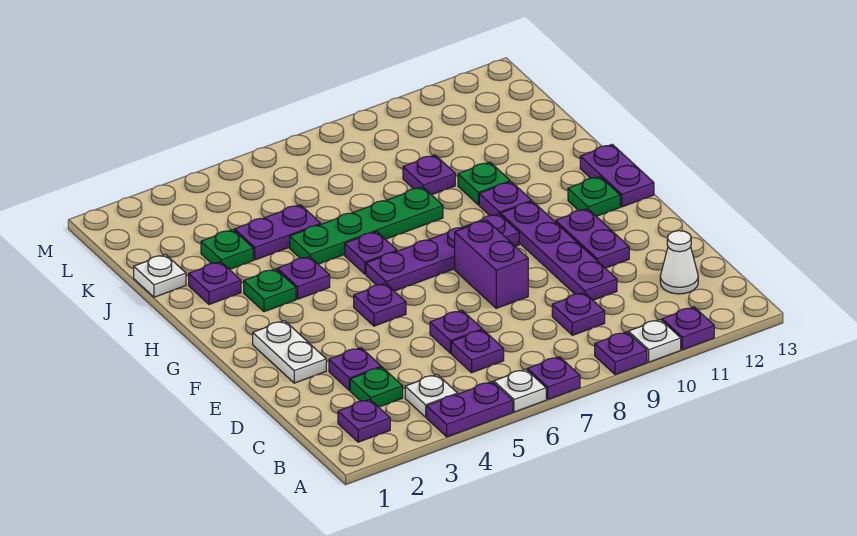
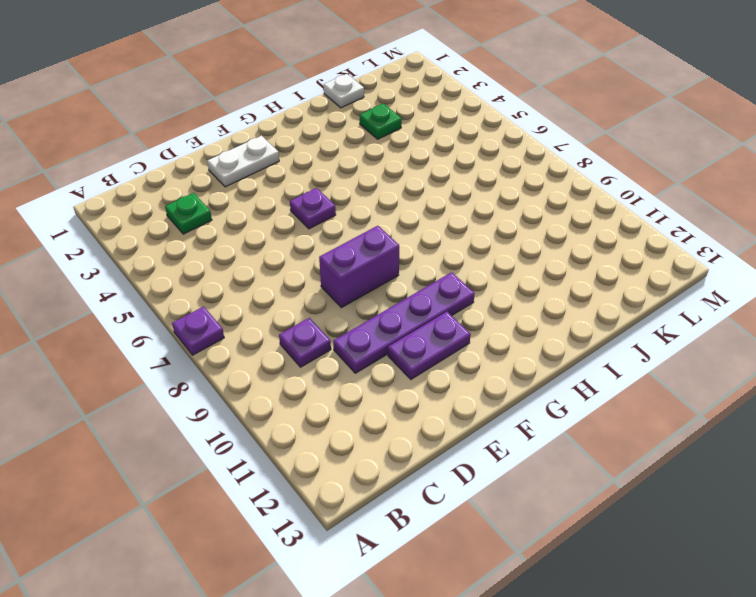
none -> purple 1x2 plate [427,382,513,437]
none -> white 1x1 plate [494,369,546,412]
none -> purple 1x1 plate [595,332,647,375]
none -> white 1x1 plate [628,319,681,362]

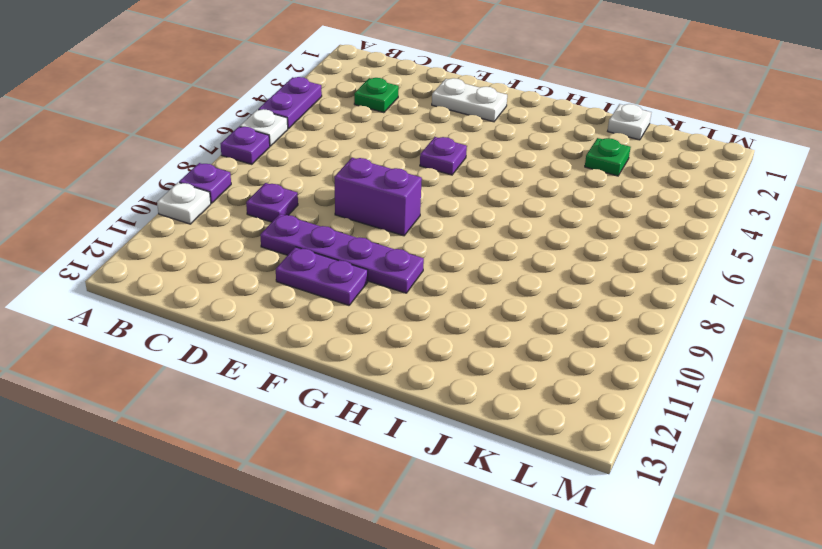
none -> purple 1x1 plate [662,307,714,350]
none -> purple 1x1 plate [338,399,390,442]
none -> white 1x1 plate [405,375,458,417]
none -> purple 1x1 plate [451,330,504,373]

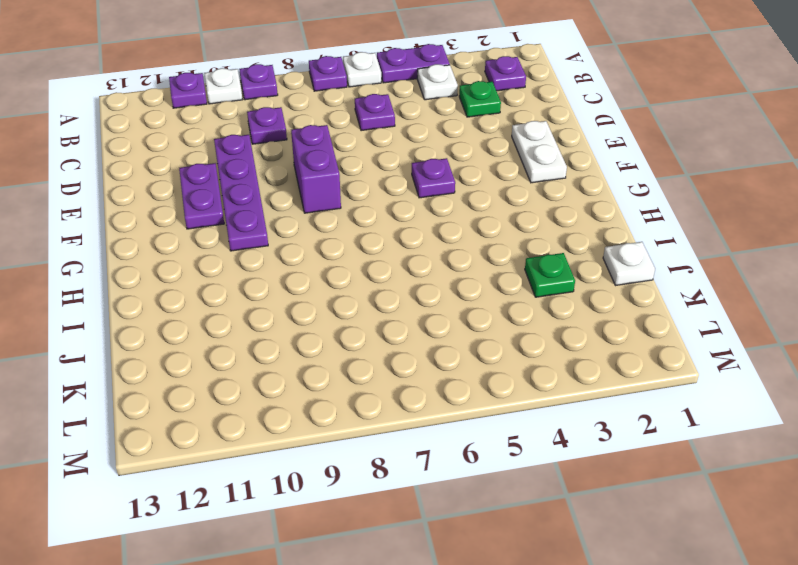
none -> white 1x1 cone [660,231,698,294]
none -> purple 1x1 plate [329,348,381,390]
none -> purple 1x1 plate [430,310,482,353]
none -> purple 1x4 plate [366,214,519,291]

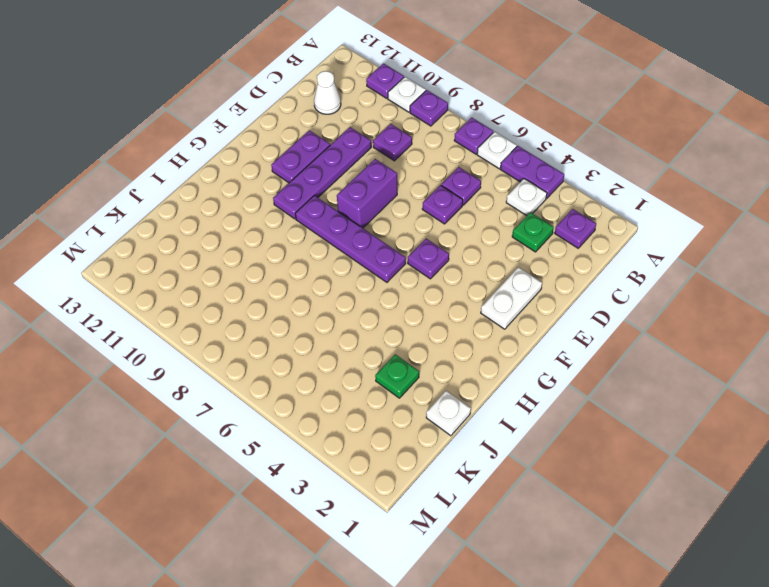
none -> purple 1x1 plate [329,348,381,390]
none -> green 1x1 plate [568,177,620,216]
none -> purple 1x2 plate [580,144,654,207]
none -> green 1x1 plate [244,269,296,312]

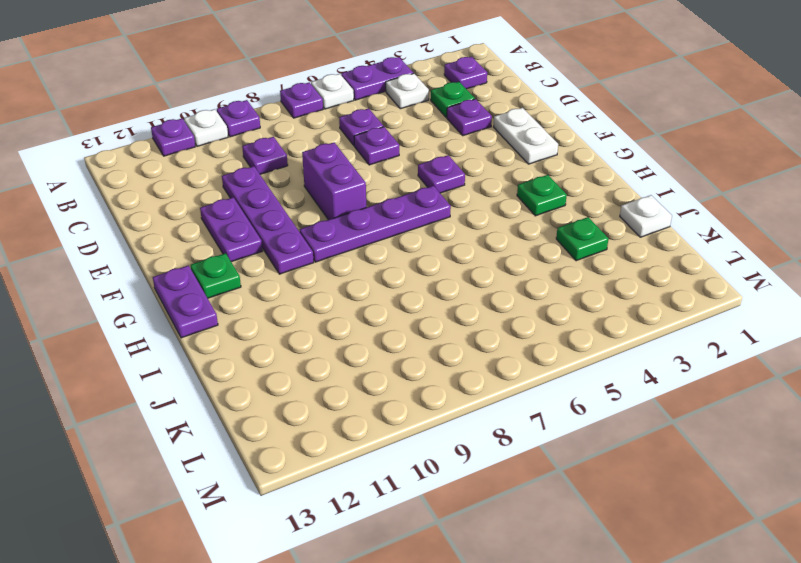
none -> white 1x1 cone [660,231,698,294]
none -> purple 1x1 plate [277,256,330,299]
none -> purple 1x1 plate [345,232,397,274]
none -> purple 1x1 plate [479,182,532,216]

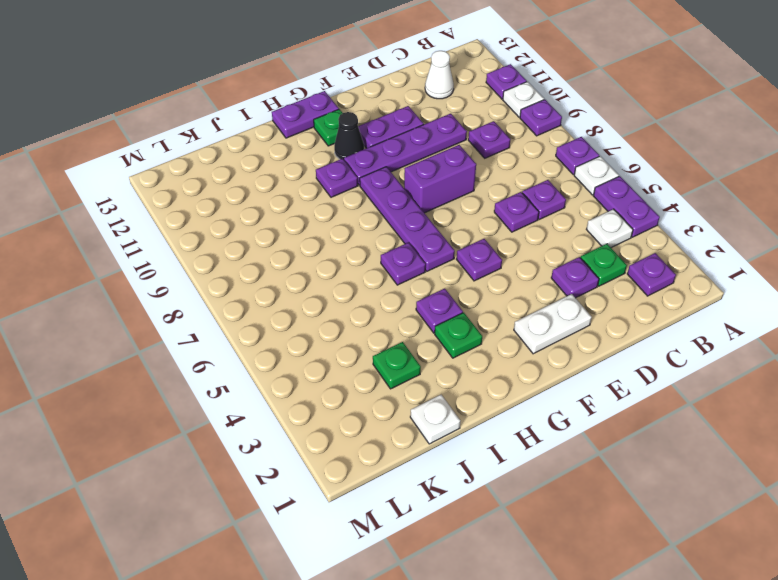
black 1x1 cone [334,112,364,160] -> none
none -> purple 1x1 plate [189,262,241,304]
none -> green 1x4 plate [290,187,443,264]
none -> green 1x1 plate [458,162,510,205]
none -> purple 1x2 plate [235,205,321,260]

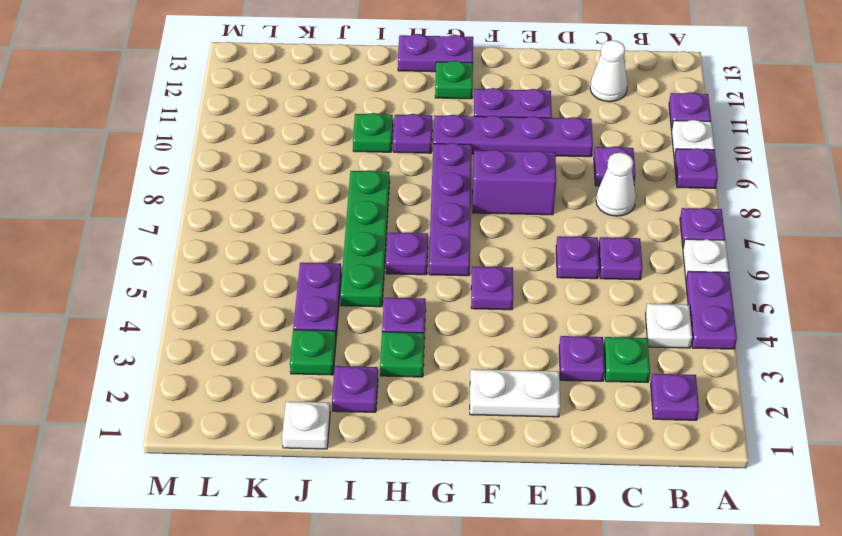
white 1x1 cone [596,152,636,216] -> none
none -> purple 1x1 plate [403,155,455,195]

